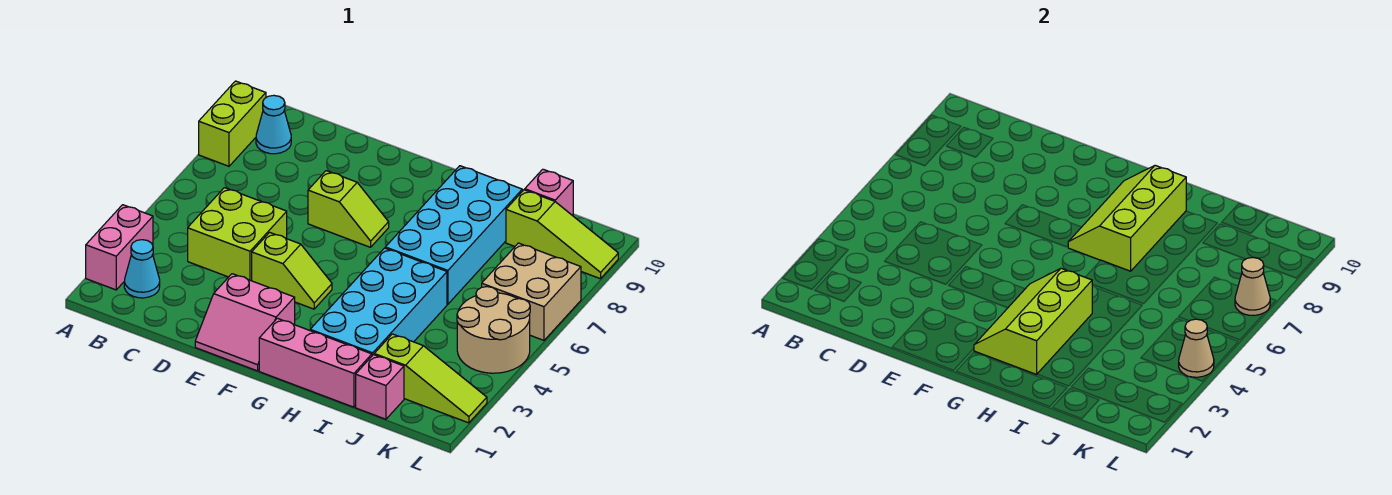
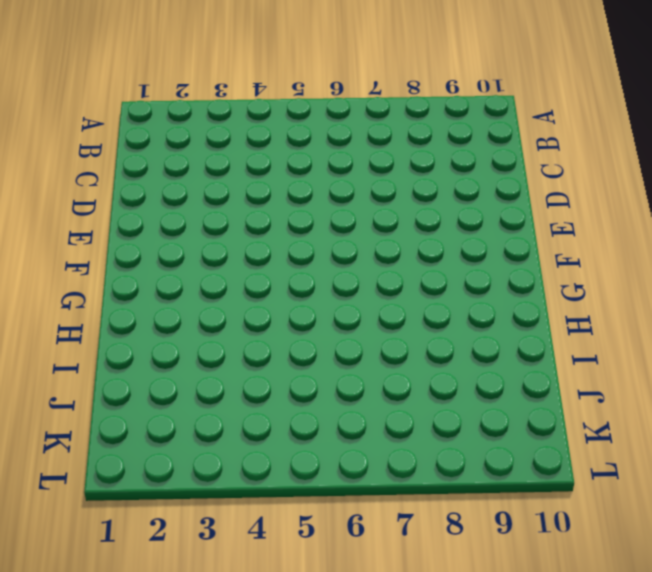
none -> pink 1x2 brick [86,205,153,290]
none -> lime 1x2 brick [199,81,266,166]
none -> cyan 1x1 cone [124,240,160,298]

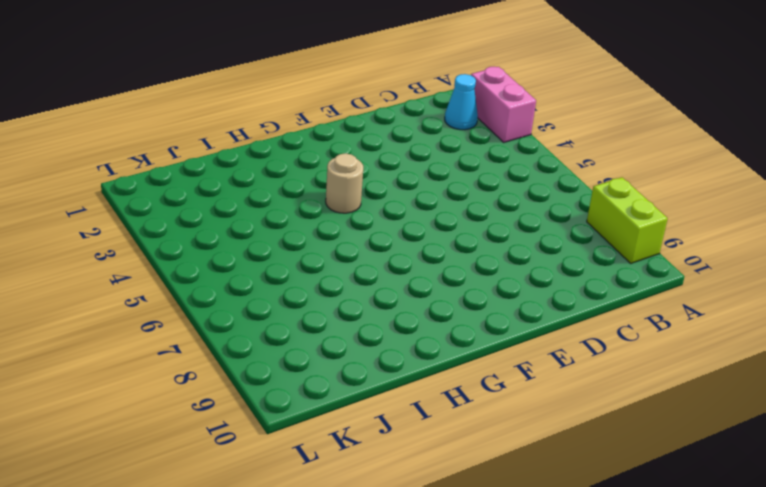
tan 1x1 round brick [326,153,363,213] -> none
none -> cyan 1x1 cone [256,95,291,154]
none -> lime 2x2 brick [188,188,287,281]
none -> pink 2x2 slope [195,274,295,371]

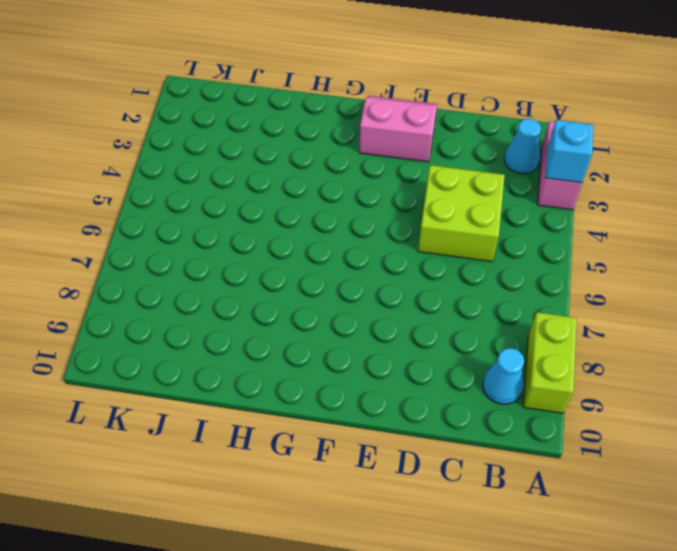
cyan 1x1 brick [545,120,593,183] -> none
none -> lime 1x2 slope [252,232,332,309]
none -> lime 1x2 slope [308,171,389,247]
none -> pink 1x3 brick [259,318,372,407]

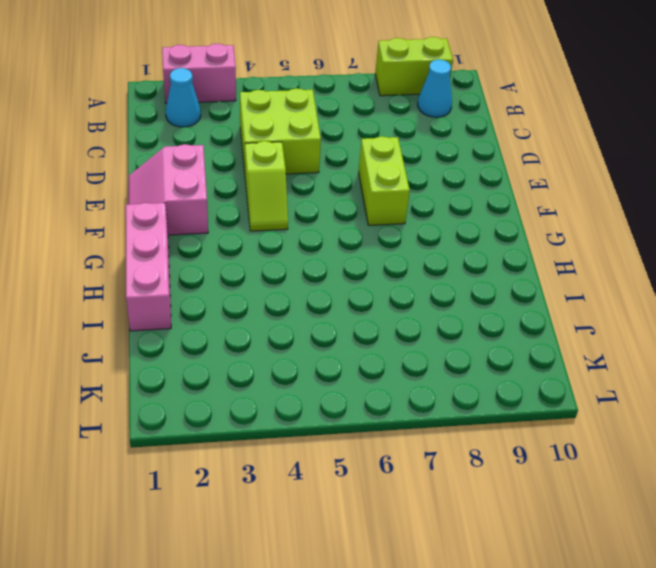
lime 1x2 brick [359,136,410,225] -> lime 1x2 slope [308,171,389,247]
none -> cyan 2x4 brick [310,248,447,356]
none -> cyan 2x4 brick [385,166,522,304]
none -> pink 1x1 brick [356,355,404,419]

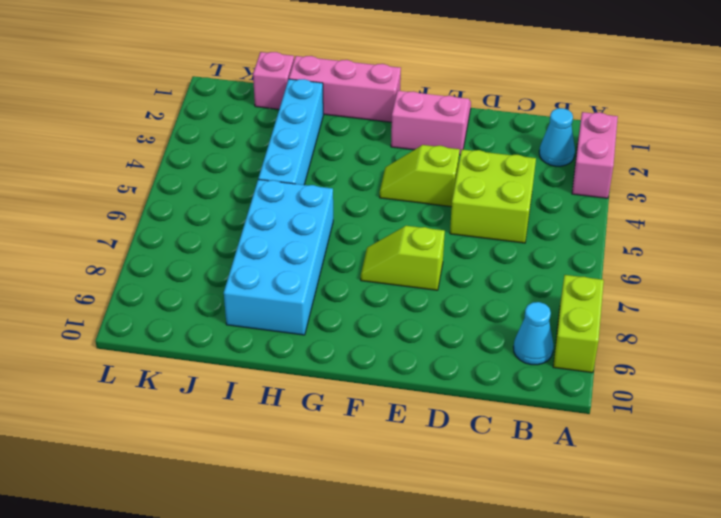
cyan 1x4 brick [258,79,323,185] -> cyan 2x4 brick [310,248,447,356]
none -> lime 1x3 slope [374,334,487,423]
none -> lime 1x3 slope [506,190,618,279]
none -> pink 1x1 brick [525,169,573,215]

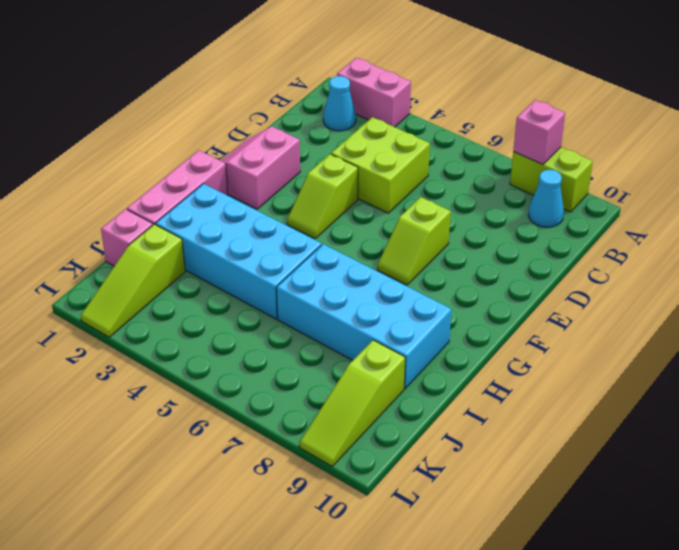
pink 1x1 brick [513,100,565,165] -> pink 1x1 brick moved to [525,169,573,215]
none -> tan 2x2 round brick [457,287,530,373]
none -> tan 2x2 brick [482,243,581,340]
none -> lime 2x3 slope [974,268,1093,374]

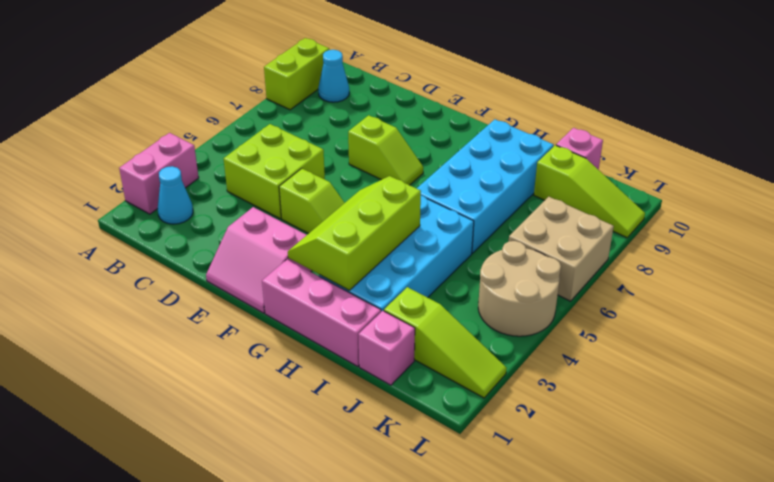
none -> lime 2x3 slope [1068,165,1186,271]
none -> tan 1x1 cone [1179,319,1214,377]
none -> tan 1x1 cone [1235,257,1270,315]

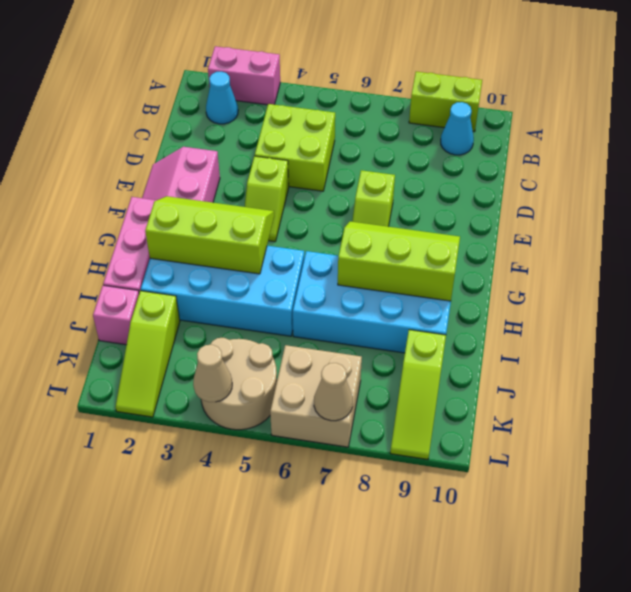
none -> pink 1x1 brick [525,169,573,215]

